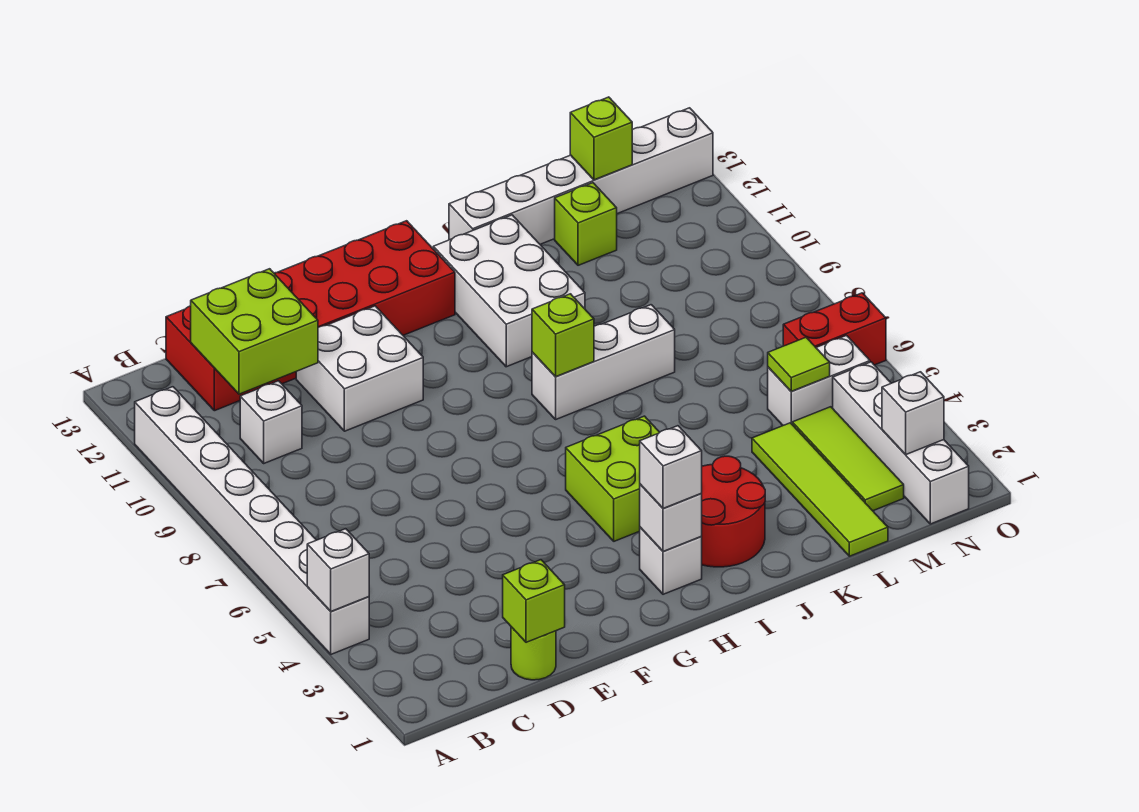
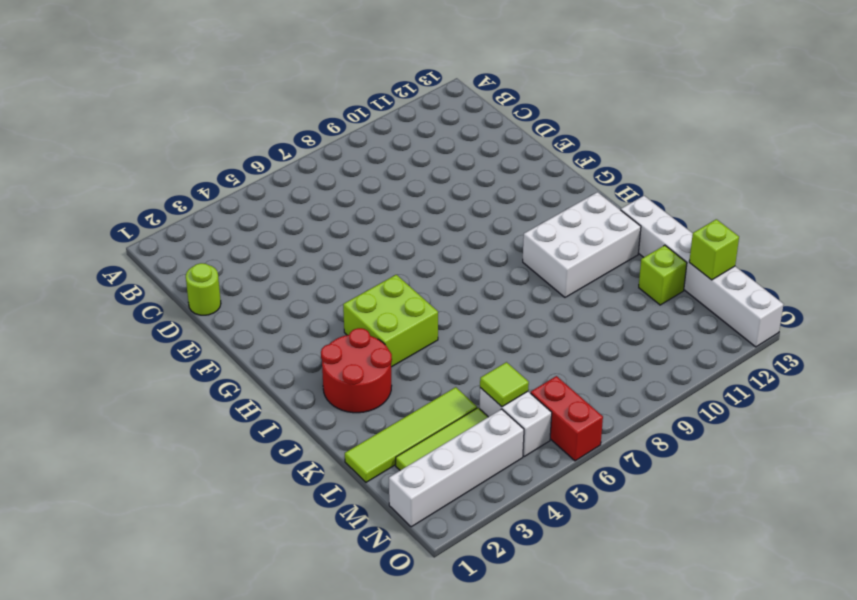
none -> white 1x8 brick [135,387,369,654]
none -> white 1x1 brick [240,381,302,463]
none -> red 2x6 brick [166,221,455,411]

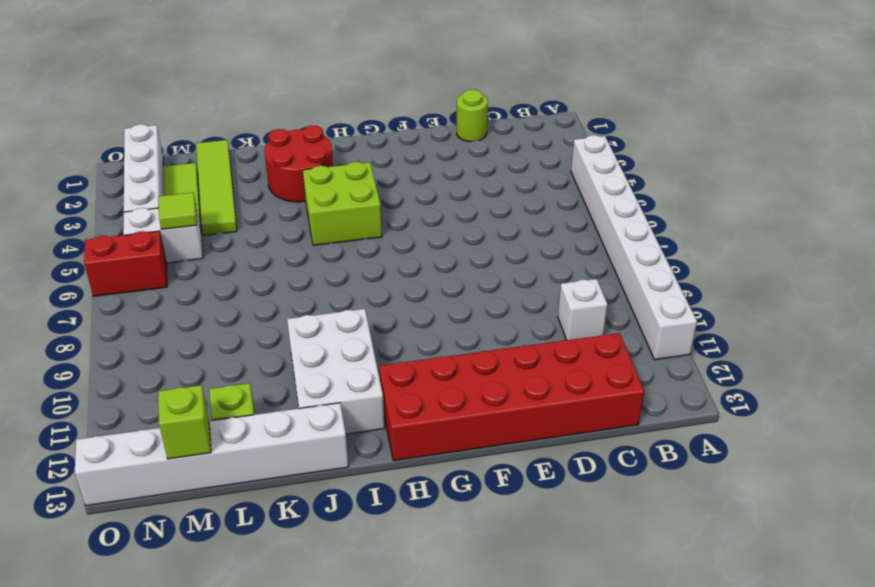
none -> white 2x2 brick [296,306,423,431]
none -> white 1x1 brick [640,527,702,594]
none -> white 1x3 brick [532,305,675,419]

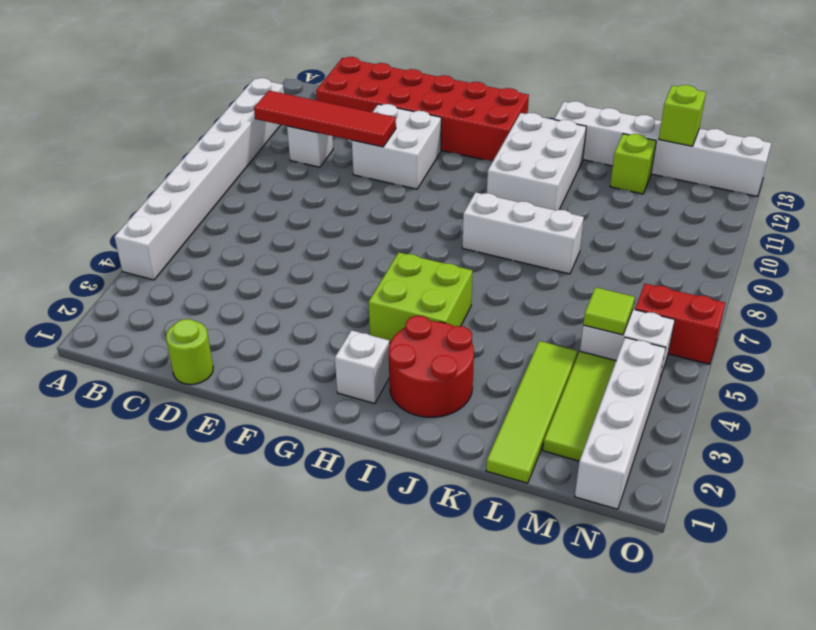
red 1x4 tile [254,91,396,147] -> none
none -> white 1x1 brick [307,529,369,611]
none -> lime 2x2 brick [191,269,318,394]
none -> lime 1x1 brick [503,560,565,642]

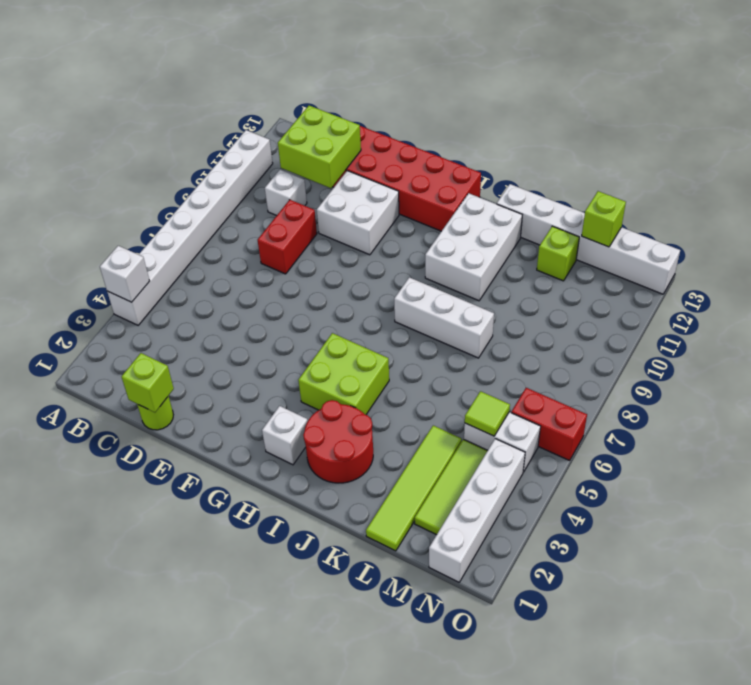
red 1x2 brick [258,200,317,274] -> none
none -> white 1x1 brick [640,484,702,551]
none -> lime 1x1 brick [532,294,594,376]
none -> white 1x1 brick [882,372,944,455]

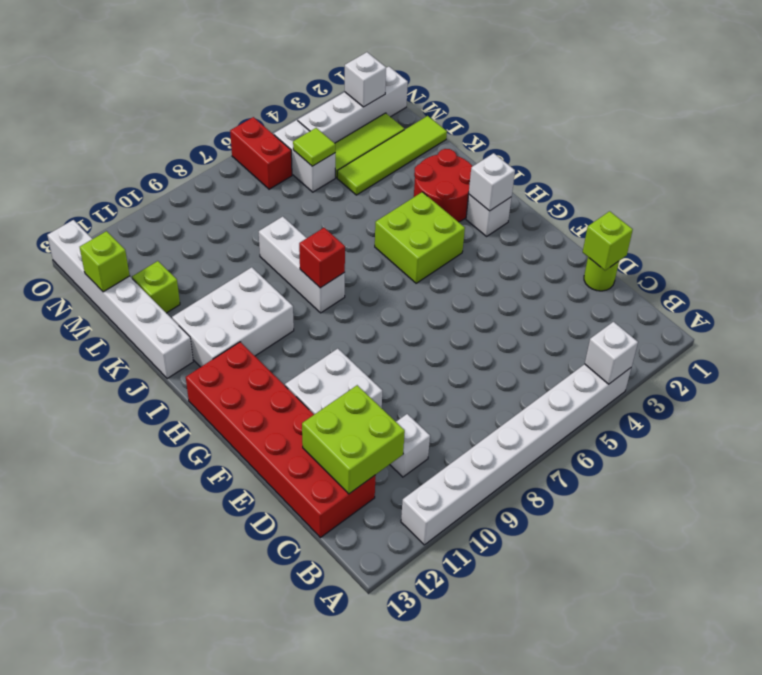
red 1x1 brick [299,228,345,288] -> lime 1x1 brick [532,294,594,376]
none -> white 1x1 brick [640,426,702,508]

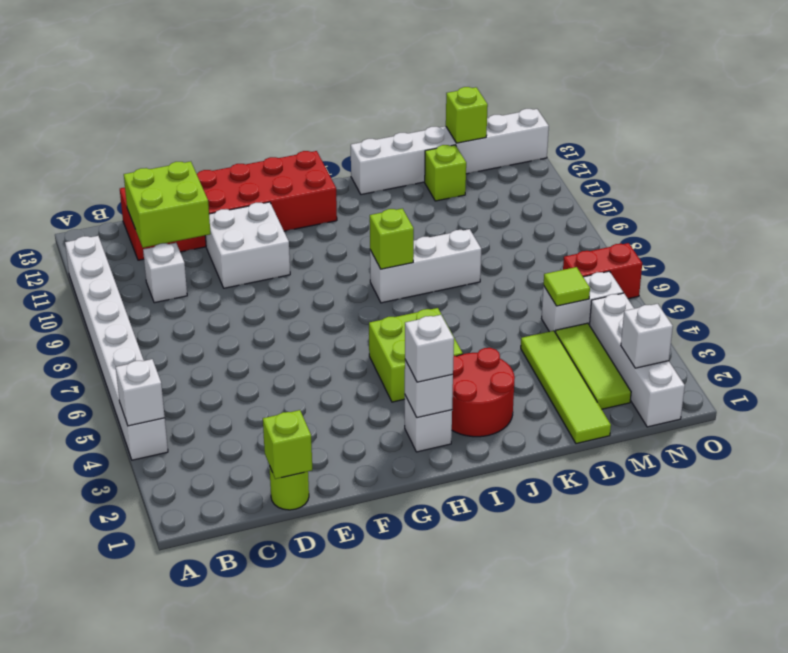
none -> white 2x3 brick [433,215,585,367]

